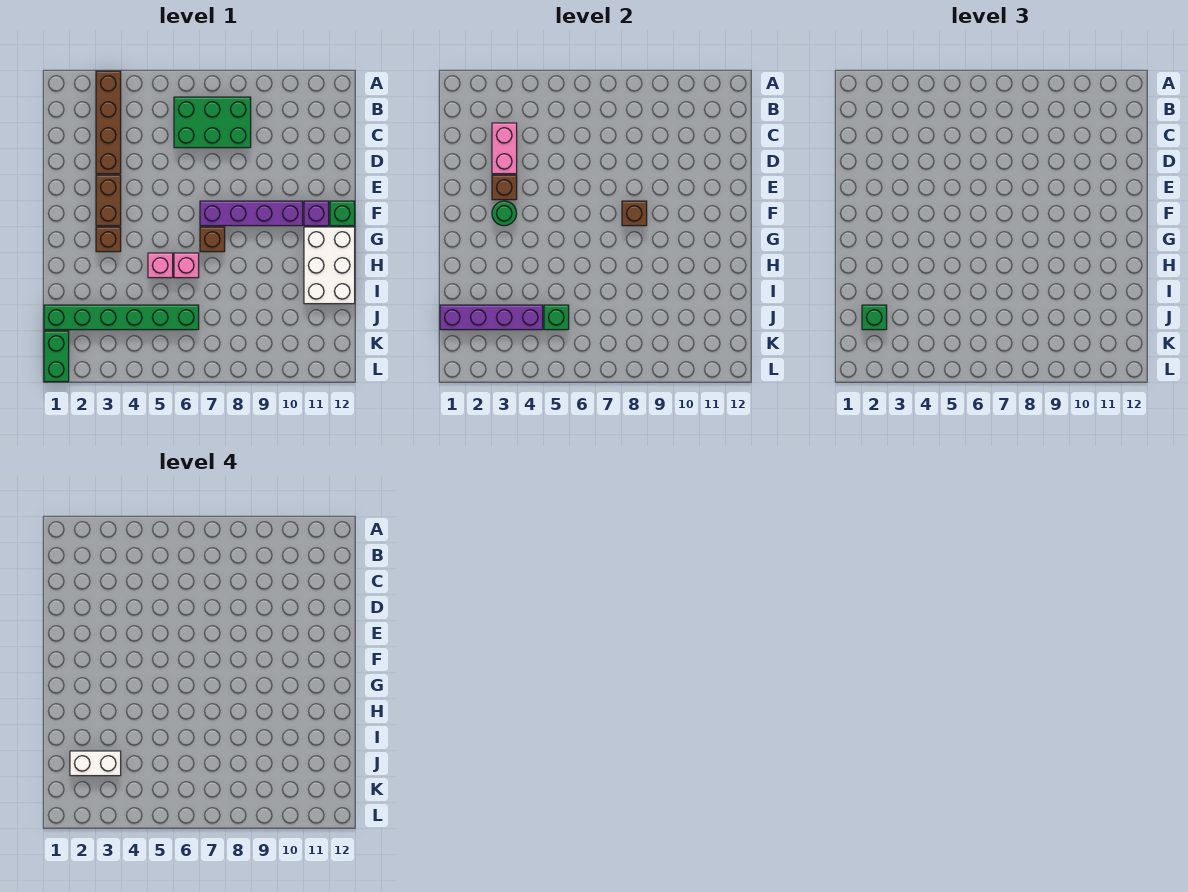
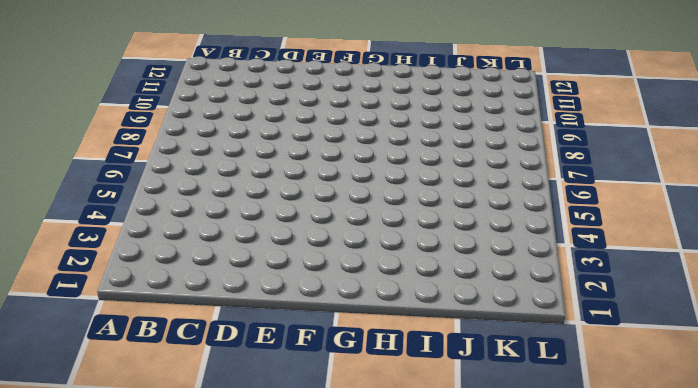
none -> brown 1x4 brick [96,71,121,174]
none -> green 2x3 brick [174,97,251,148]
none -> brown 1x2 brick [96,175,121,226]

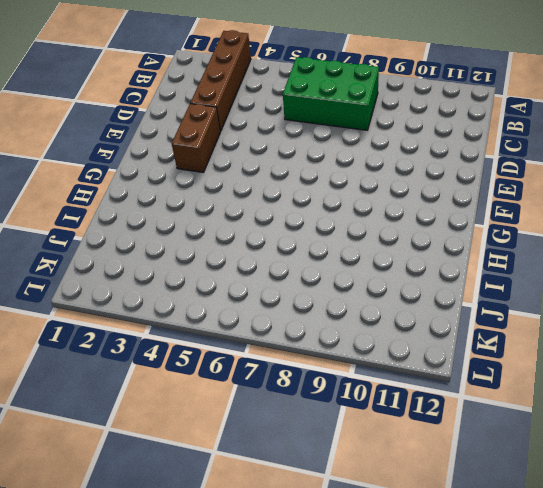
none -> purple 1x4 brick [200,201,303,226]
none -> purple 1x1 brick [304,201,329,226]
none -> green 1x1 brick [330,201,355,226]

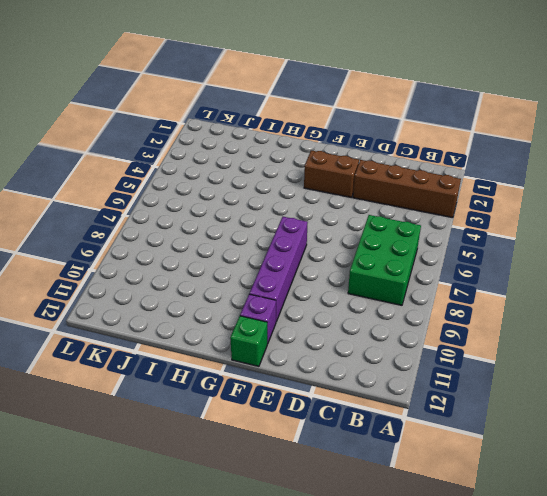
none -> brown 1x1 brick [96,227,121,252]
none -> brown 1x1 brick [200,227,225,252]
none -> white 2x3 brick [304,227,355,304]

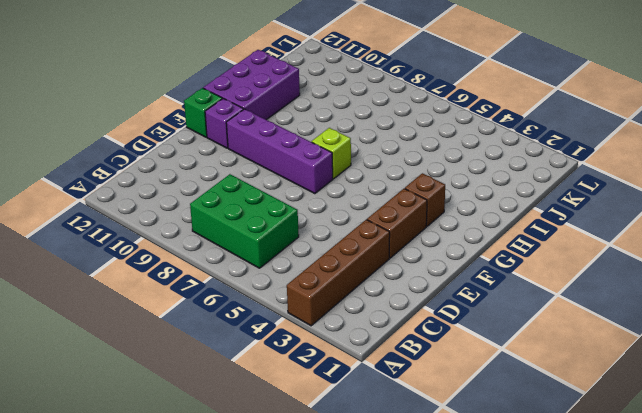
lime 1x1 brick [311,128,351,179] -> brown 1x1 brick [200,227,225,252]
purple 2x3 brick [203,50,300,120] -> white 2x3 brick [304,227,355,304]
none -> pink 1x1 brick [148,253,173,278]
none -> pink 1x1 brick [174,253,199,278]
none -> green 1x6 brick [44,305,199,330]

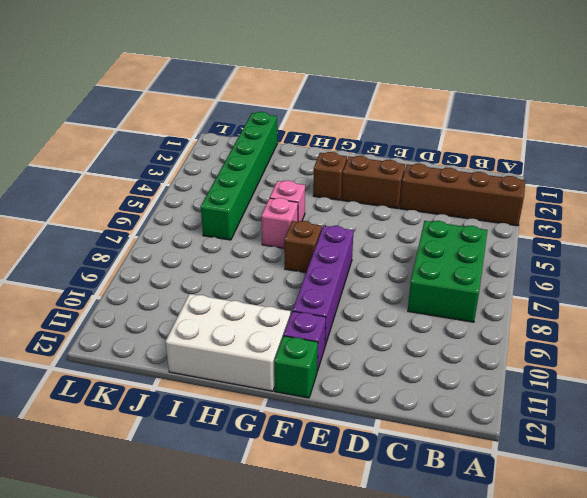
none -> green 1x2 brick [44,331,69,382]
none -> pink 1x2 brick [492,123,517,174]
none -> brown 1x1 brick [492,175,517,200]

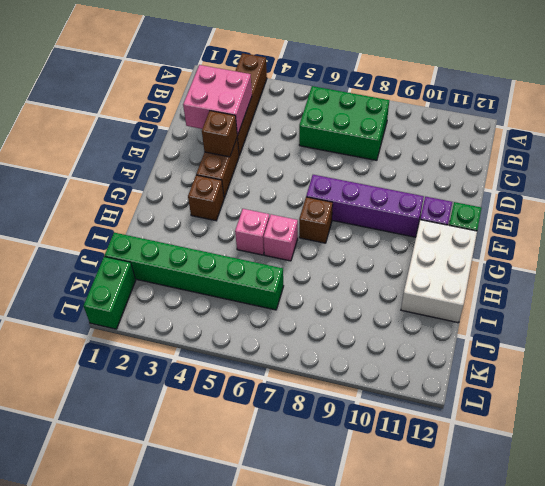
pink 2x2 brick [183,65,252,136] -> pink 1x2 brick [492,123,517,174]
none -> green 1x1 round brick [492,201,517,226]
none -> brown 1x1 brick [622,201,647,226]
none -> purple 1x4 brick [440,305,543,330]

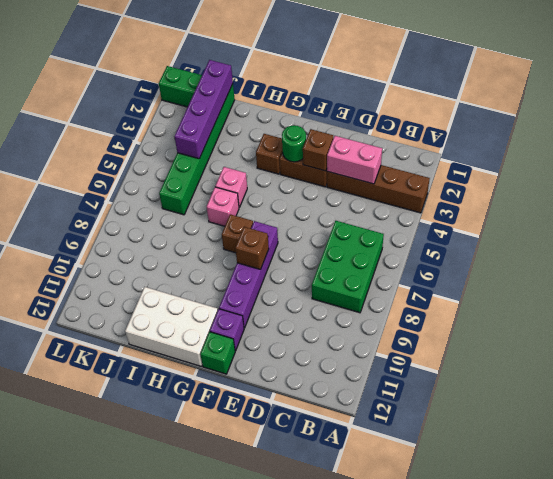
none -> green 1x1 brick [544,305,569,330]
none -> green 1x1 brick [862,305,887,330]
none -> white 1x2 brick [70,751,121,776]

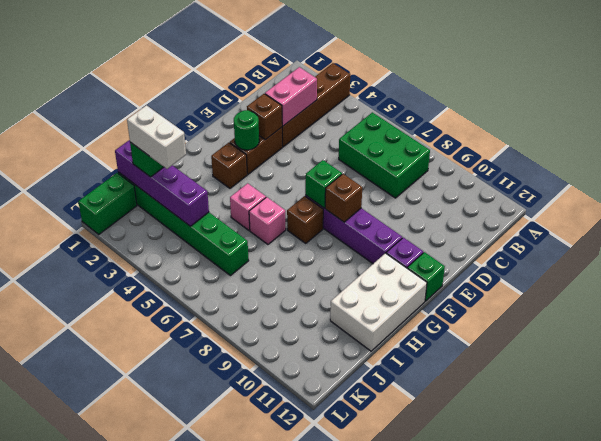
green 1x1 brick [305,160,342,208] -> green 1x1 brick moved to [544,305,569,330]

